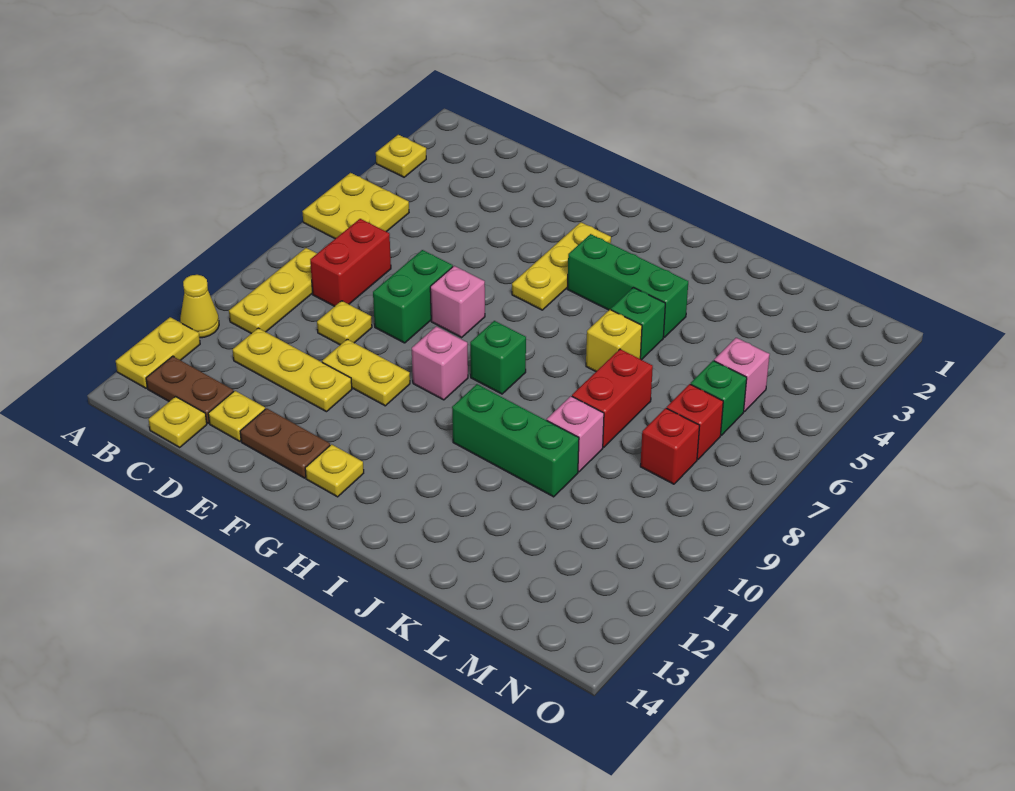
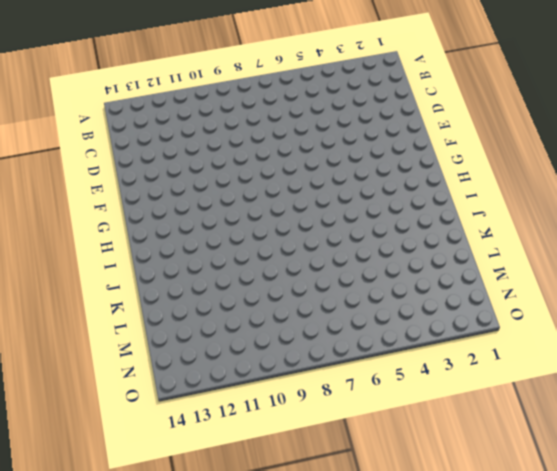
none -> yellow 1x1 plate [376,135,426,177]
none -> yellow 2x2 plate [302,173,409,239]
none -> yellow 1x1 cone [180,275,219,338]

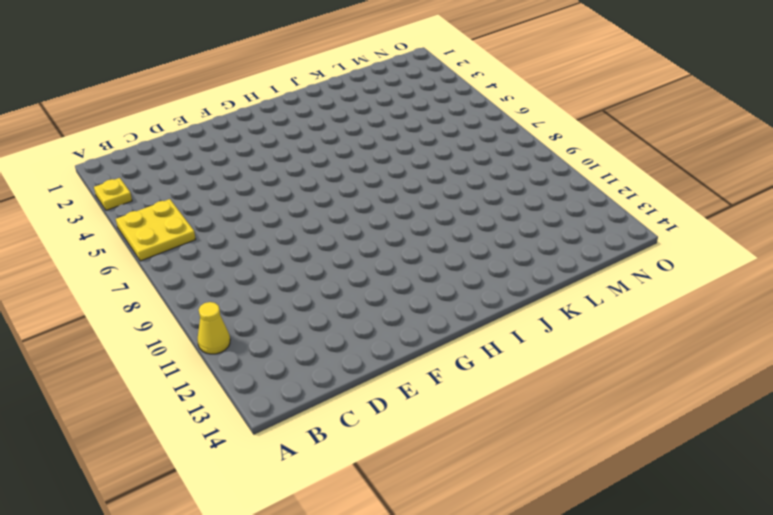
none -> yellow 1x2 plate [116,317,200,388]
none -> yellow 1x3 plate [229,248,317,334]
none -> brown 1x2 plate [146,356,234,423]

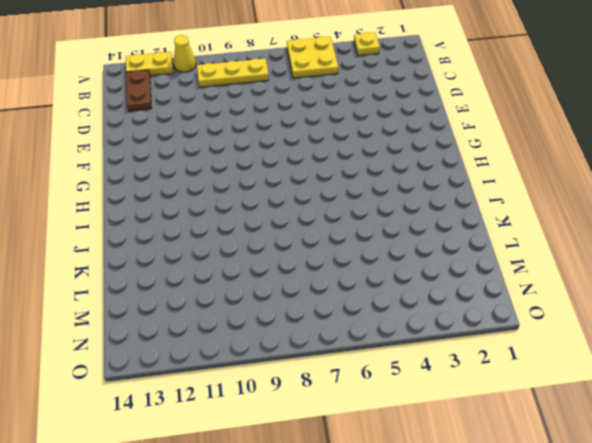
none -> red 1x2 brick [310,219,391,306]
none -> yellow 1x3 plate [232,328,352,412]
none -> yellow 1x1 plate [148,397,207,447]

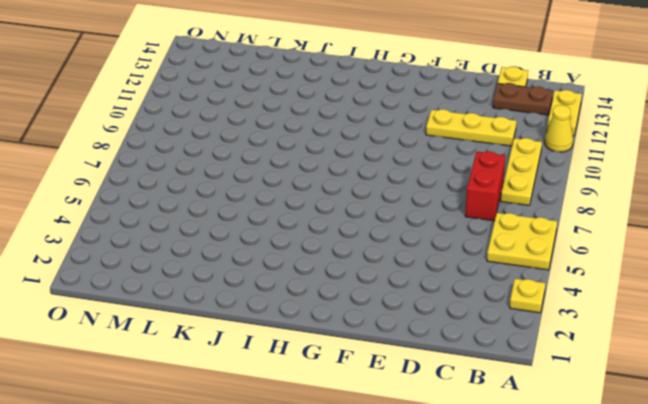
none -> yellow 1x1 plate [317,301,372,345]
none -> yellow 1x1 plate [208,391,265,441]
none -> green 1x2 brick [373,250,453,343]

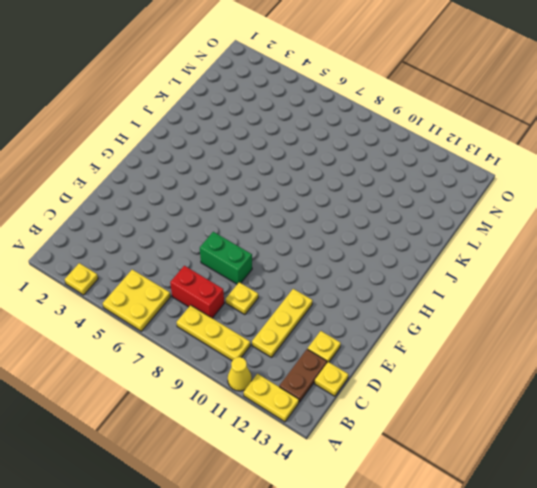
none -> yellow 1x2 plate [322,339,410,406]
none -> brown 1x2 plate [240,408,330,478]
none -> pink 1x1 brick [430,266,485,337]

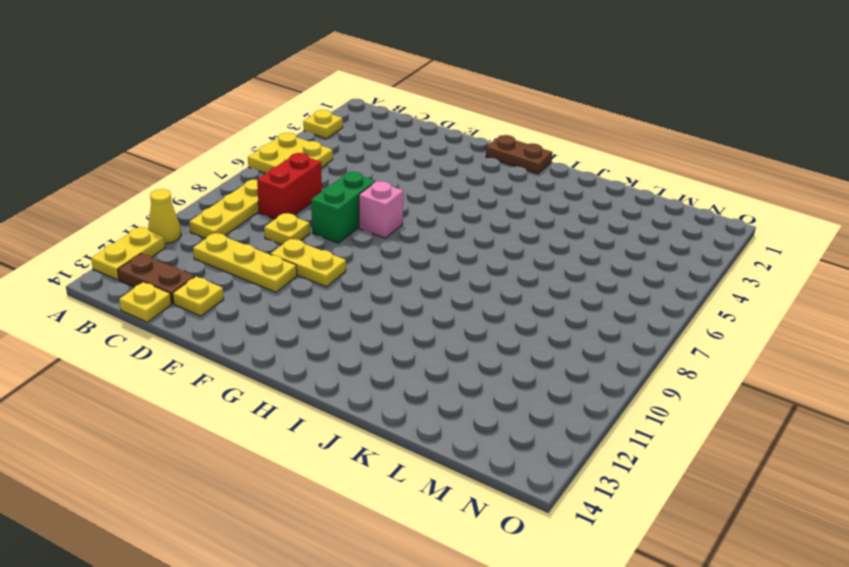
brown 1x2 plate [486,135,552,174] -> brown 1x2 plate moved to [240,408,330,478]
none -> yellow 1x3 plate [512,222,611,310]
none -> pink 1x1 brick [412,326,468,400]
none -> yellow 1x1 plate [305,444,364,497]

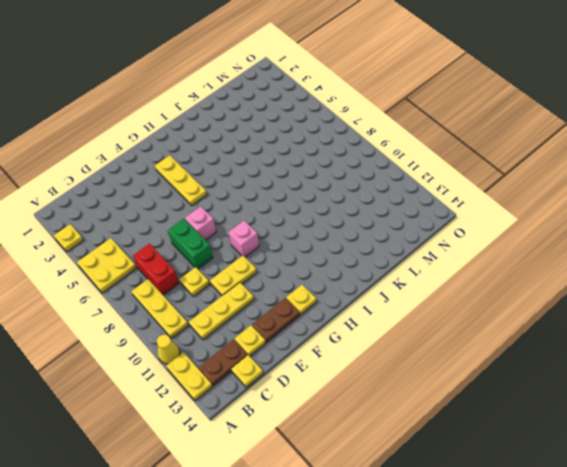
none -> green 1x3 brick [567,234,688,337]
none -> green 1x1 brick [470,321,526,394]
none -> green 1x3 brick [452,384,579,497]

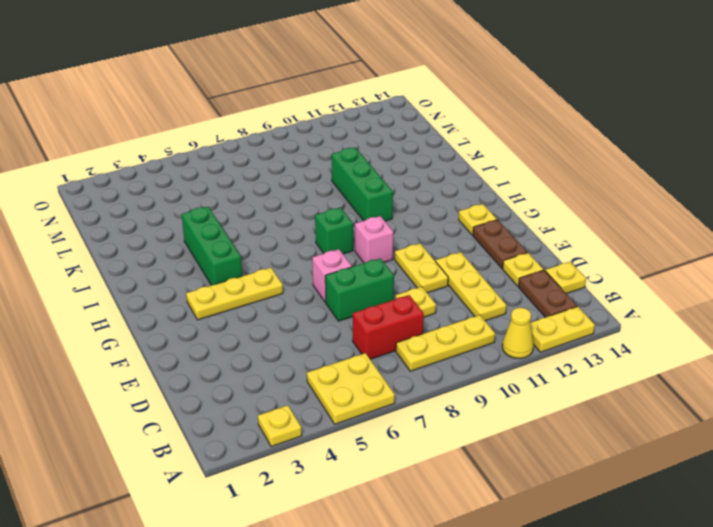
none -> green 1x1 brick [611,287,665,360]
none -> yellow 1x1 brick [586,310,642,371]
none -> red 1x2 brick [572,349,653,447]

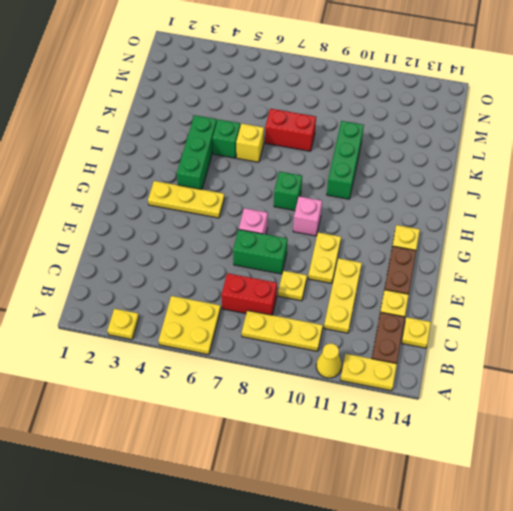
none -> pink 1x1 brick [547,396,604,472]
none -> pink 1x1 brick [714,338,770,412]
none -> green 1x1 brick [691,361,747,435]

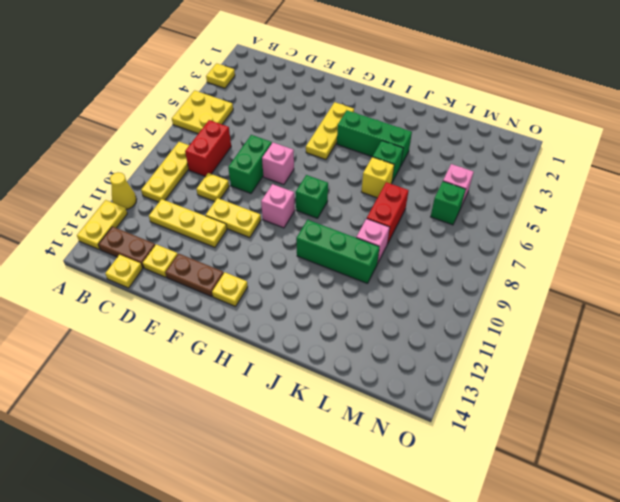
none -> red 1x1 brick [667,384,723,460]
none -> red 1x1 brick [640,408,700,484]

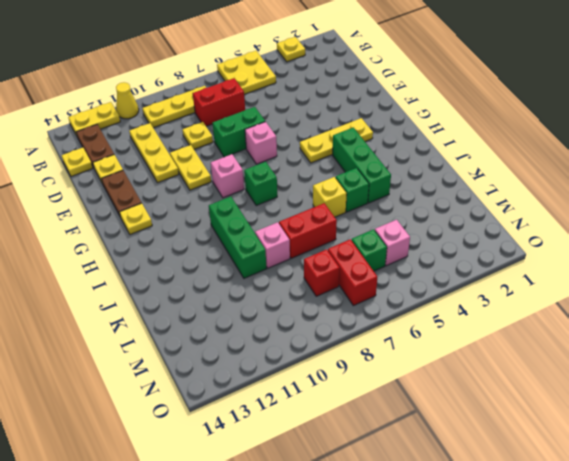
red 1x2 brick [328,239,377,306] -> red 1x1 brick [667,384,723,460]

